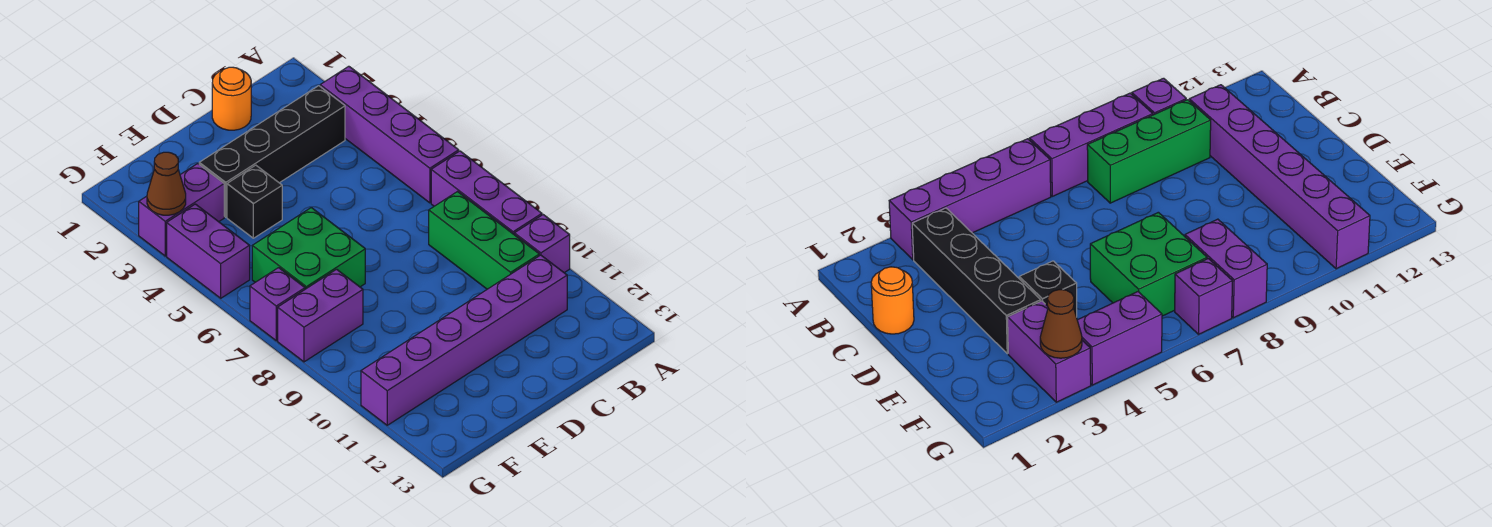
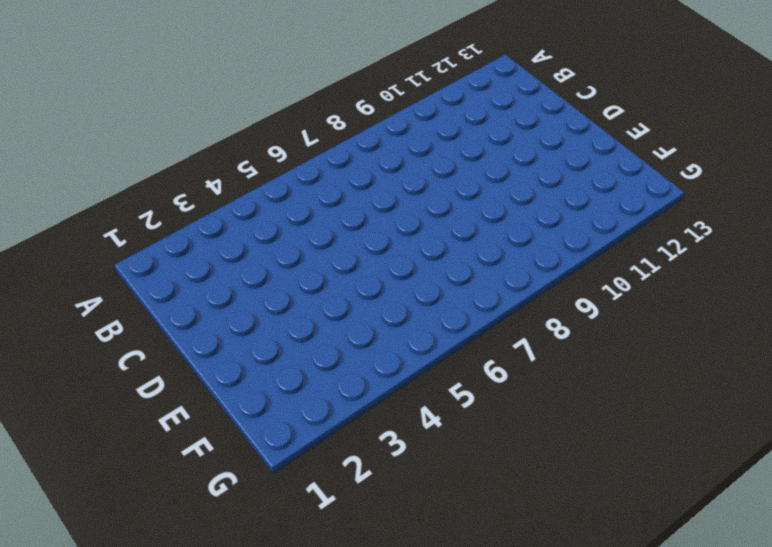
none -> purple 1x4 brick [320,66,459,203]
none -> purple 1x3 brick [431,151,542,234]
none -> purple 1x1 brick [514,215,570,273]

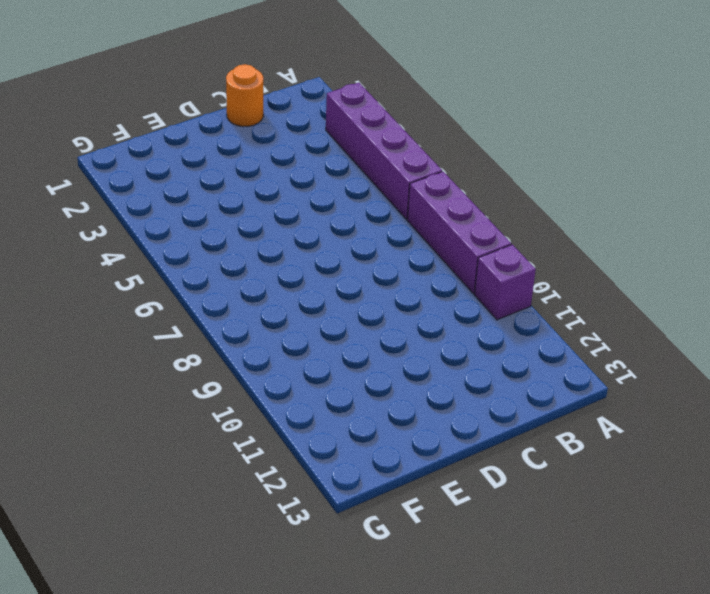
none -> black 1x4 brick [199,86,345,217]
none -> green 1x3 brick [429,192,539,289]
none -> purple 1x6 brick [361,255,567,425]

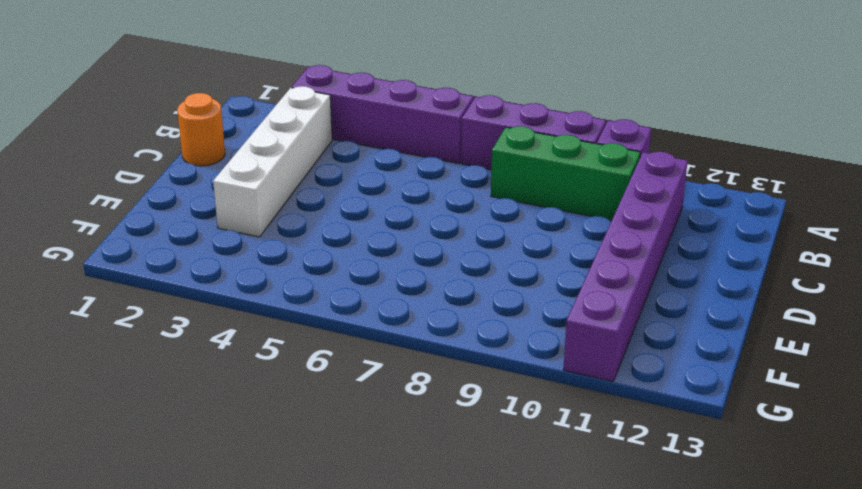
white 1x4 brick [213,86,332,237] -> black 1x4 brick [199,86,345,217]
none -> black 1x1 brick [227,165,282,238]
none -> green 2x2 brick [252,208,365,289]
none -> purple 1x2 brick [139,164,224,256]

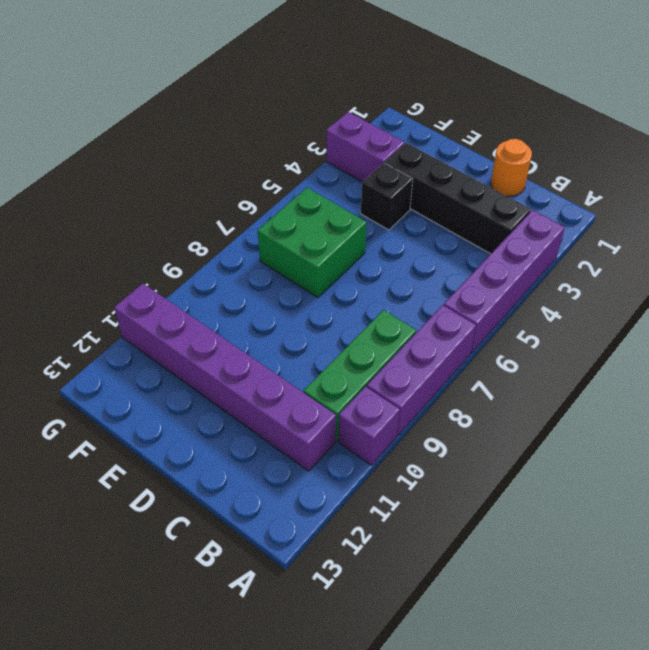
none -> purple 1x2 brick [278,269,363,362]
none -> purple 1x2 brick [167,204,250,298]
none -> purple 1x1 brick [250,268,305,341]

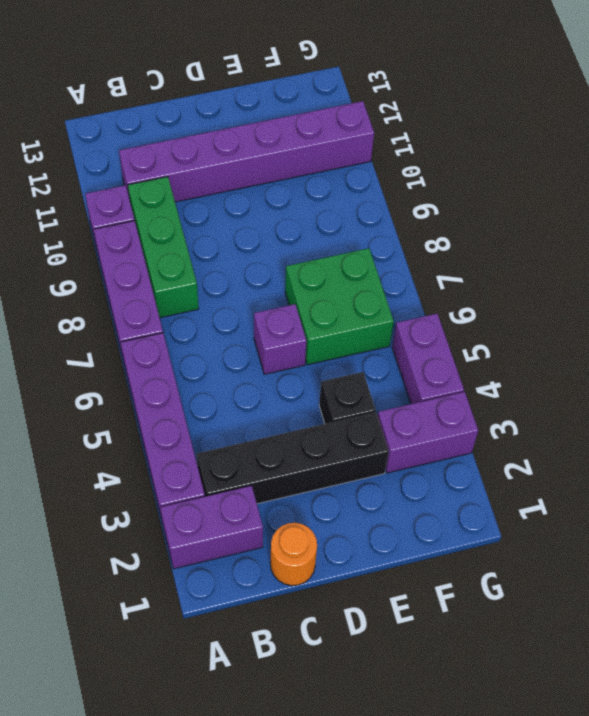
purple 1x2 brick [161,486,263,569] -> purple 1x2 brick moved to [278,269,363,362]
purple 1x1 brick [254,304,306,374] -> purple 1x1 brick moved to [250,268,305,341]
none -> brown 1x1 cone [147,152,186,215]

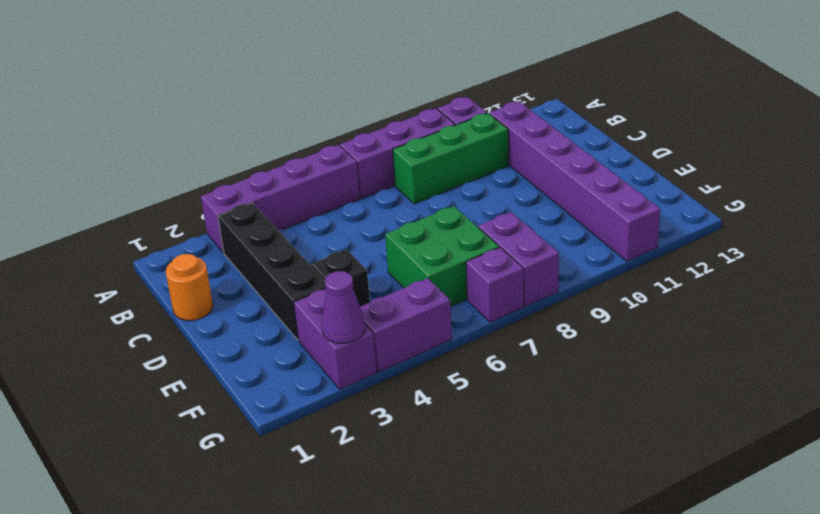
purple 1x1 cone [322,271,365,344] -> brown 1x1 cone [147,152,186,215]

